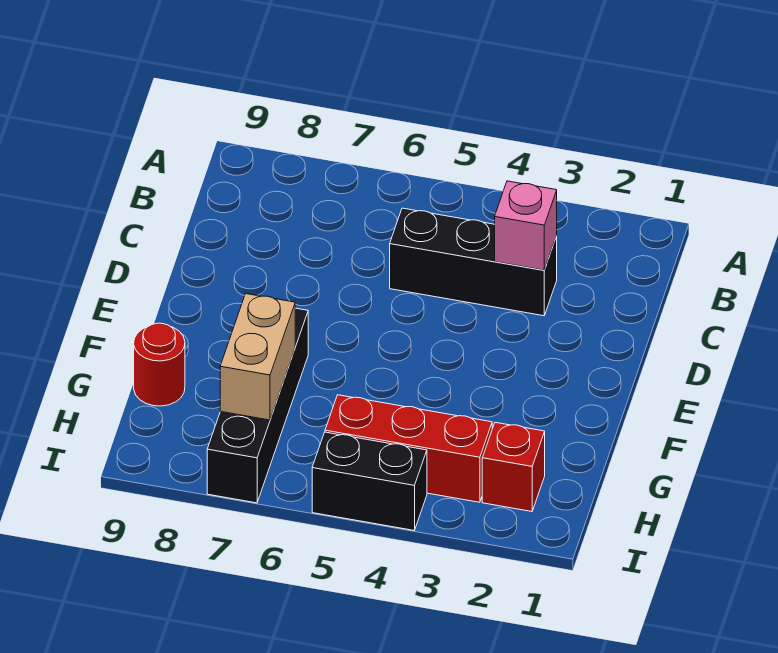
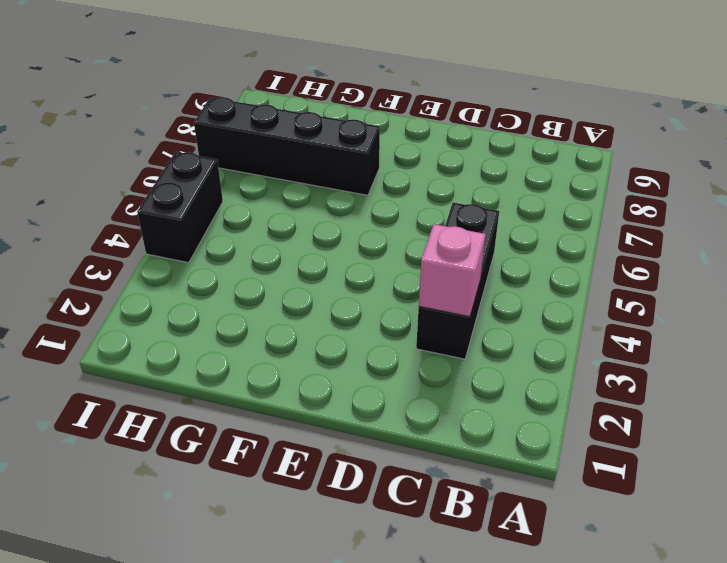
none -> red 1x1 round brick [134,323,185,406]
none -> red 1x1 brick [482,422,545,512]

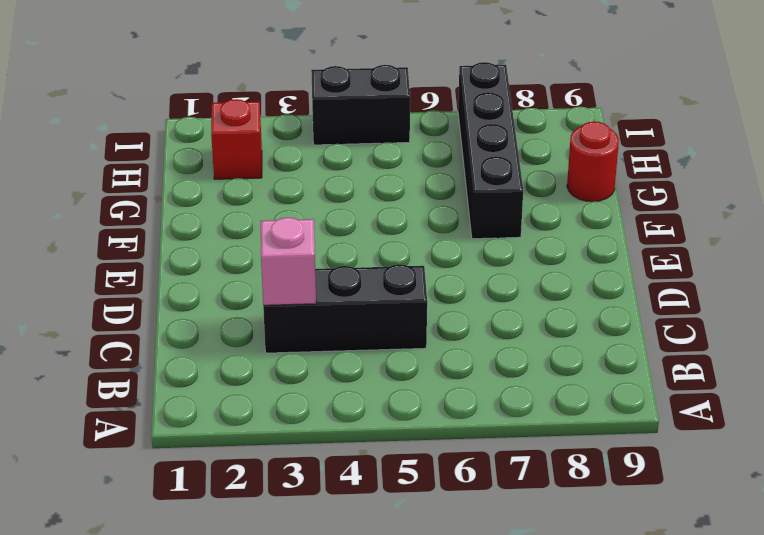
none -> red 1x3 brick [325,395,492,502]
none -> tan 1x2 brick [220,294,295,420]

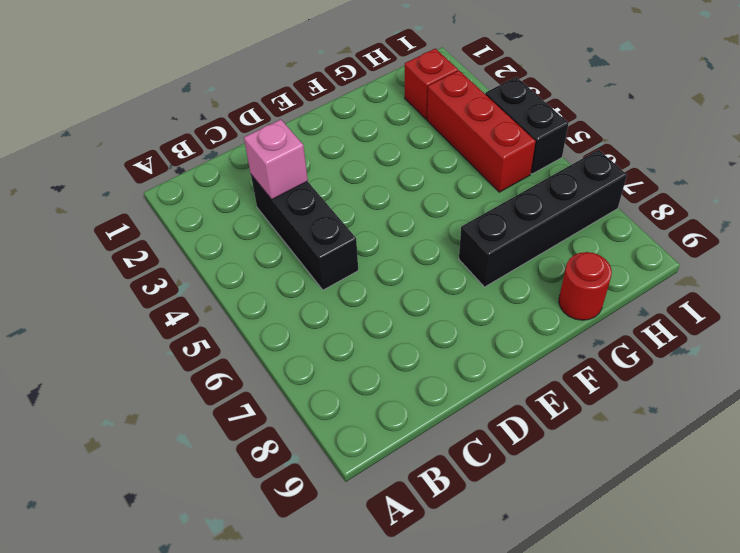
none -> tan 1x2 brick [220,294,295,420]

